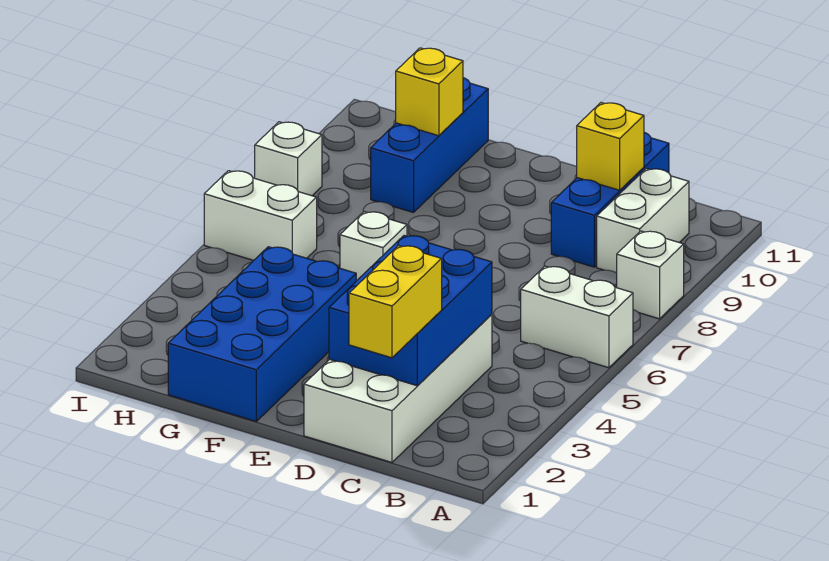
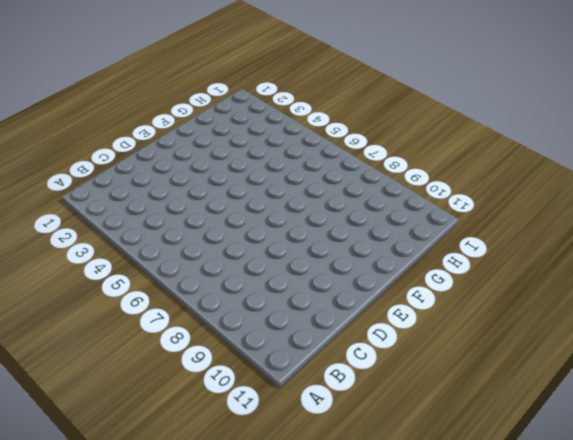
none -> white 1x2 brick [521,266,633,368]
none -> white 1x1 brick [617,231,684,319]
none -> white 1x2 brick [597,169,689,273]

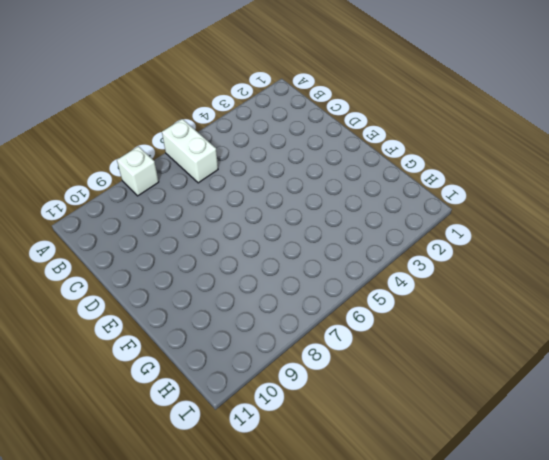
none -> white 1x2 brick [597,169,689,273]
none -> white 2x4 brick [304,314,492,462]
none -> blue 1x3 brick [551,132,669,267]

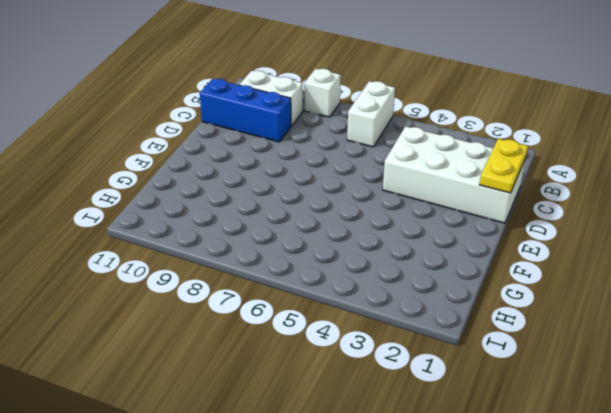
yellow 1x2 plate [479,139,528,193] -> none
none -> blue 2x4 brick [168,247,356,421]
none -> white 1x1 brick [340,212,407,281]
none -> blue 1x3 brick [371,78,488,212]

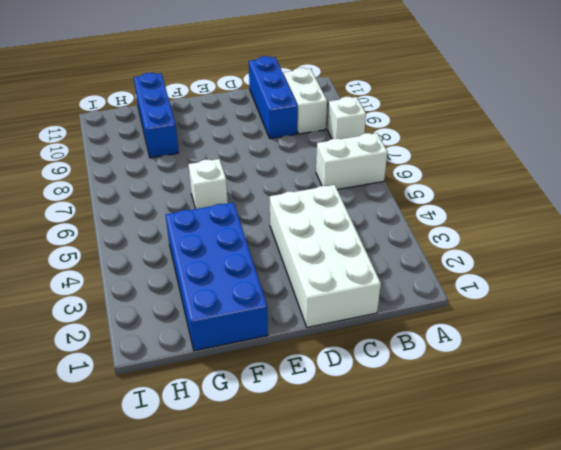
none -> white 1x2 brick [204,171,317,260]
none -> white 1x1 brick [255,122,322,196]
none -> blue 2x3 brick [329,236,492,386]

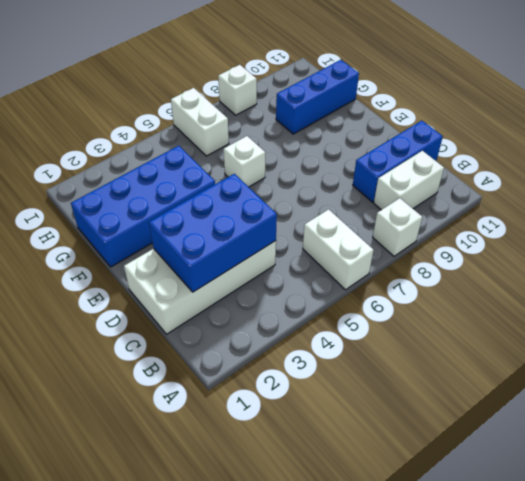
none -> yellow 1x1 brick [577,103,644,190]
none -> yellow 1x1 brick [396,48,463,136]
none -> yellow 1x2 brick [349,246,442,358]

